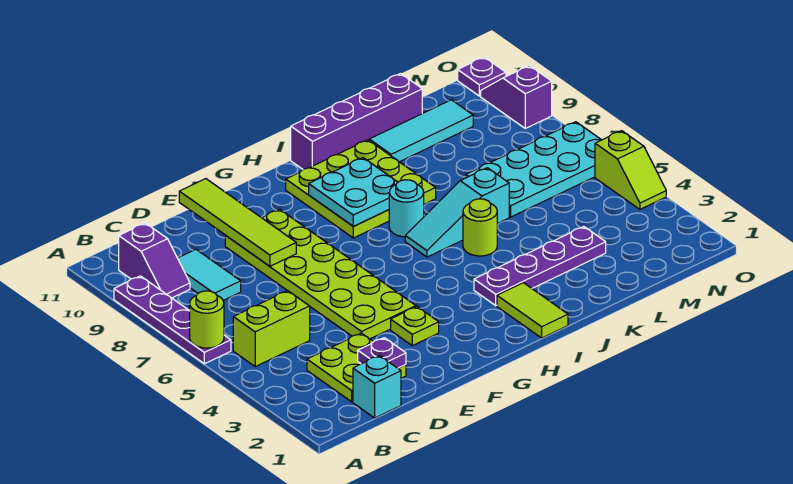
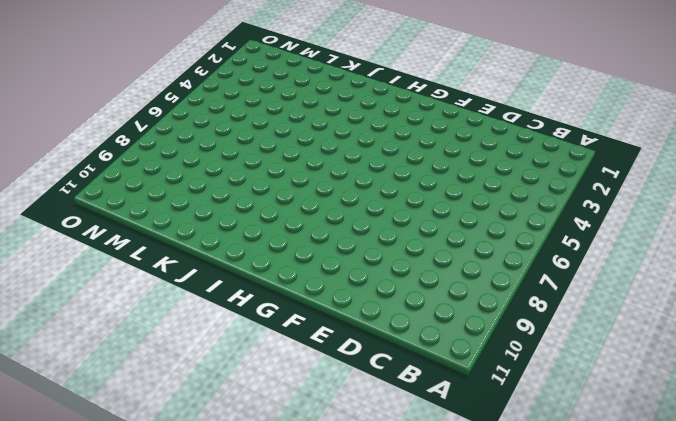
none -> purple 1x4 plate [114,276,231,364]
none -> lime 1x2 brick [233,291,310,366]
none -> purple 1x2 slope [119,223,190,298]

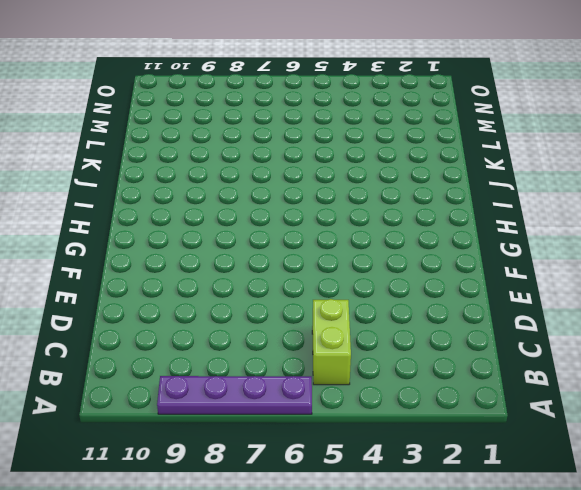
none -> purple 1x2 slope [119,223,190,298]
none -> cyan 1x1 brick [353,355,401,418]
none -> lime 2x2 plate [307,333,406,402]

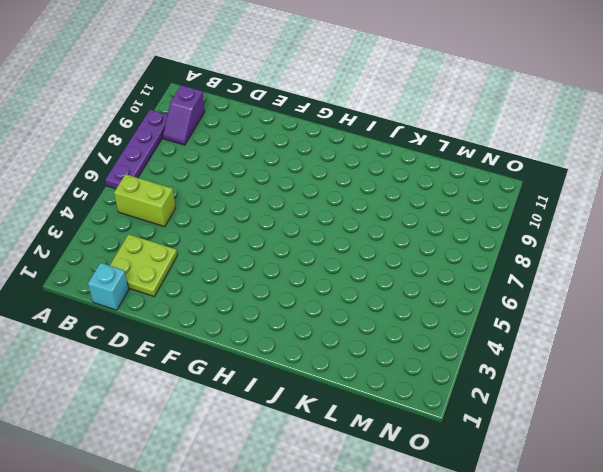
none -> cyan 1x2 tile [178,249,241,300]
none -> lime 2x6 plate [225,209,416,339]
none -> lime 1x1 plate [391,307,439,346]

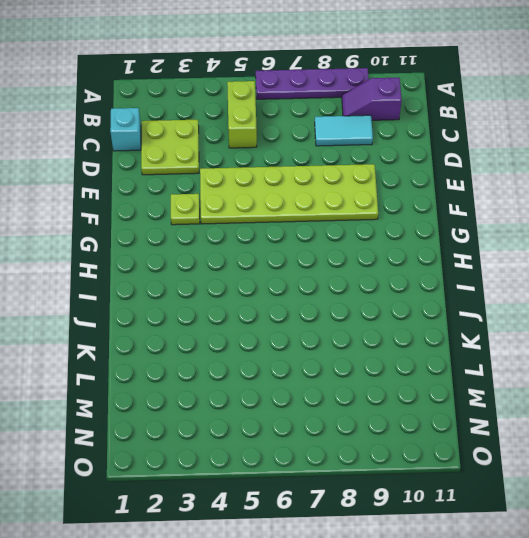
none -> lime 3x3 plate [286,140,436,238]
none -> lime 1x2 tile [497,283,568,338]
none -> purple 1x4 plate [474,227,606,306]

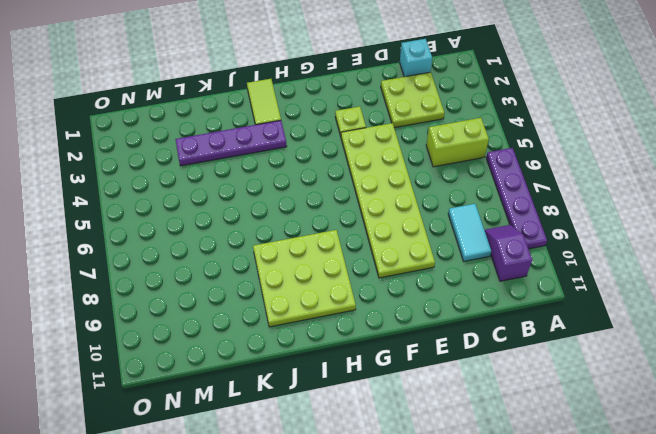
none -> cyan 1x3 slope [405,168,509,257]
none -> cyan 1x1 round brick [389,180,424,237]
none -> purple 1x4 brick [291,74,422,169]

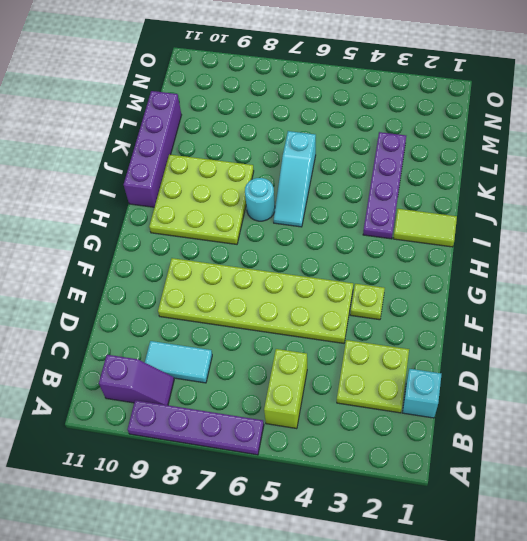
none -> lime 1x1 round brick [463,199,497,256]
none -> cyan 1x3 tile [369,100,473,162]
none -> cyan 2x4 plate [466,122,601,217]

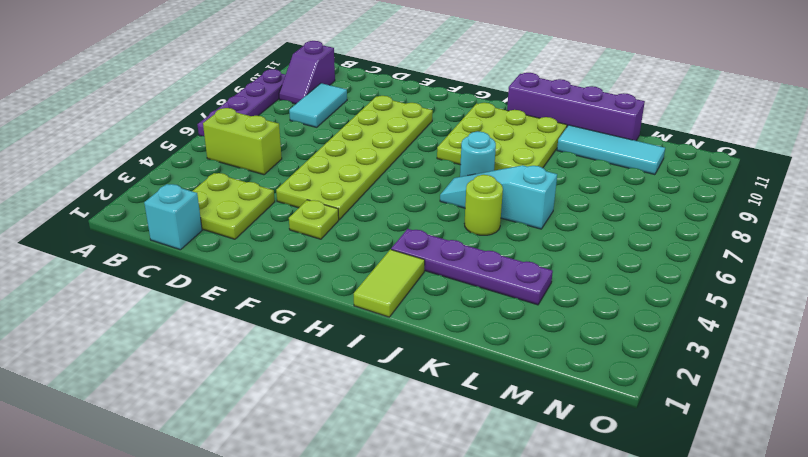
none -> cyan 2x4 plate [466,122,601,217]
none -> lime 1x2 slope [595,131,666,209]
none -> purple 1x2 slope [481,66,552,128]

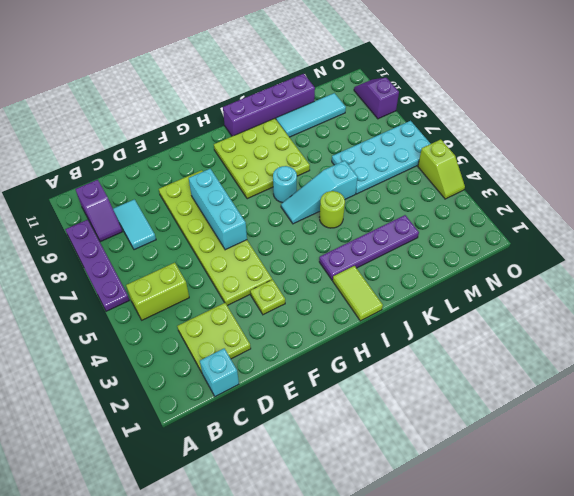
cyan 1x3 brick [189,169,247,250] -> none
none -> purple 1x1 plate [458,57,506,96]
none -> lime 1x1 round brick [189,291,224,348]
none -> purple 1x1 plate [358,338,406,368]

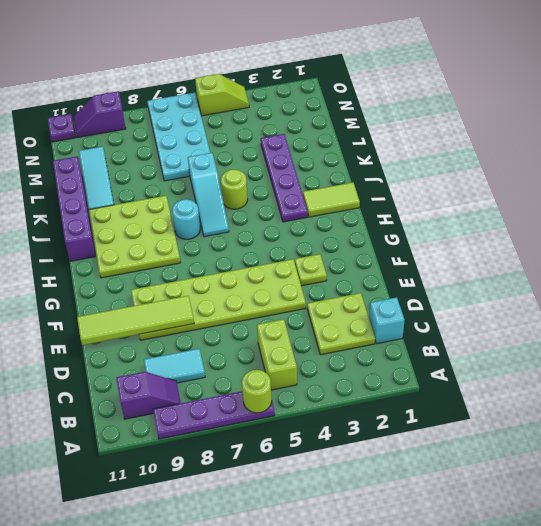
none -> purple 1x1 plate [358,338,406,368]
none -> cyan 2x2 plate [309,158,398,226]

